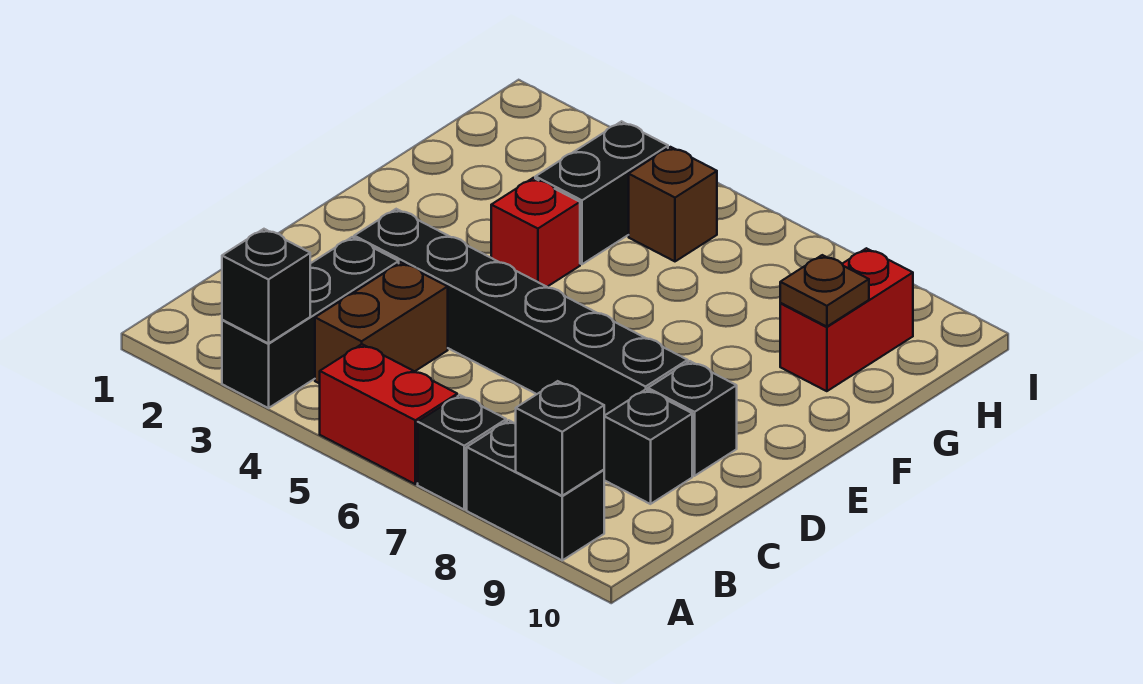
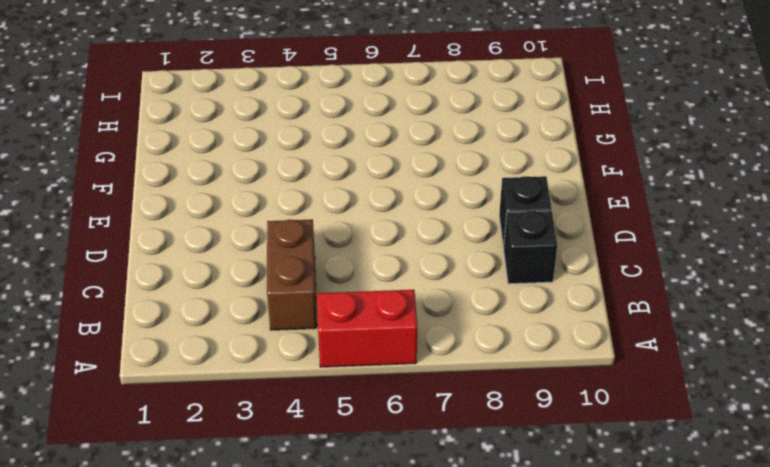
none -> black 1x3 brick [222,237,399,408]
none -> black 1x1 brick [418,395,506,510]
none -> black 1x2 brick [467,420,604,560]

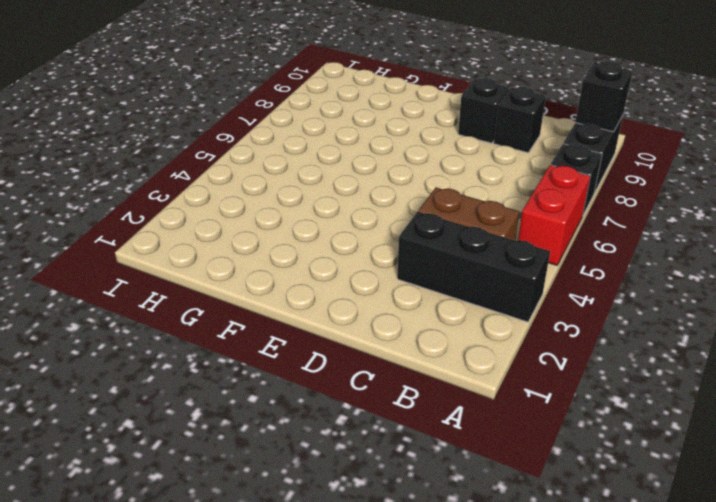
none -> black 1x6 brick [354,209,688,416]
none -> red 1x1 brick [491,178,580,287]
none -> black 1x2 brick [535,121,668,264]

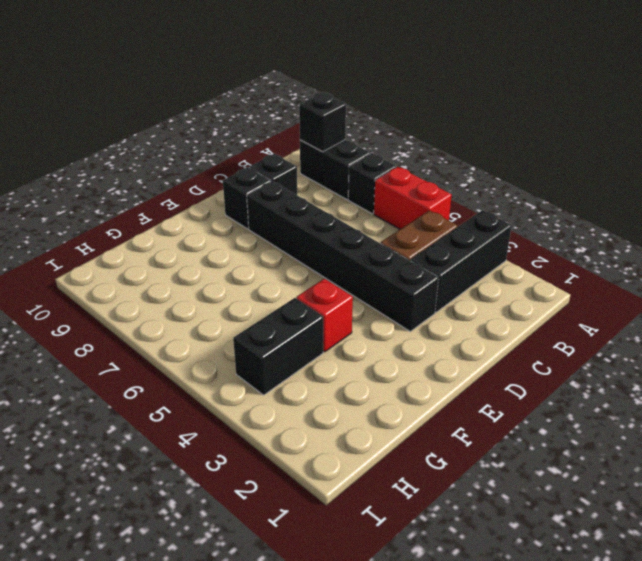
none -> red 1x2 brick [780,248,913,391]
none -> brown 1x1 brick [629,147,717,261]
none -> black 1x1 brick [222,229,310,343]

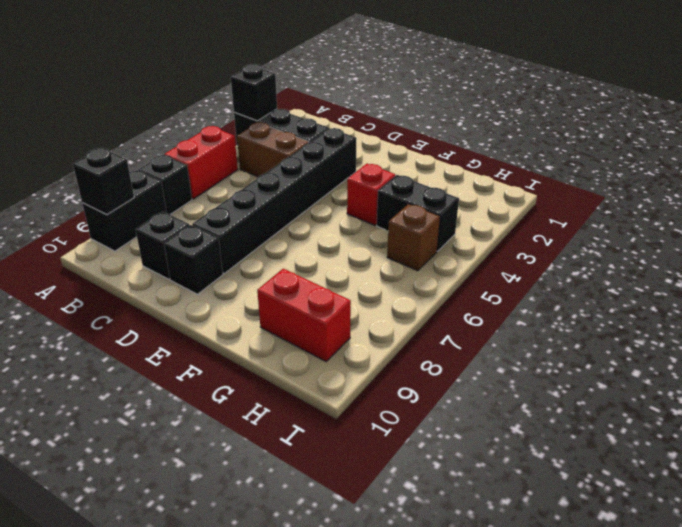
none -> brown 1x1 plate [780,255,869,327]

